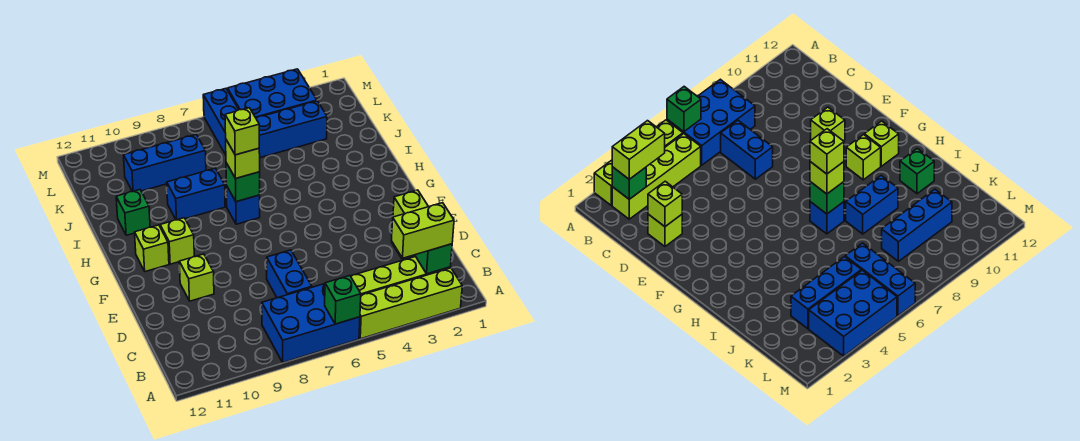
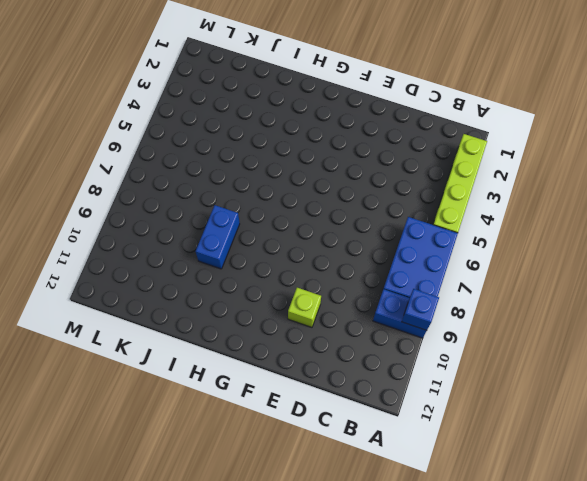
blue 1x2 brick [373,289,427,338] -> blue 1x2 brick moved to [267,250,312,298]
blue 1x1 brick [402,289,439,330] -> blue 1x1 brick moved to [226,186,260,224]
none -> lime 1x4 brick [351,256,450,295]
none -> lime 1x1 brick [648,214,682,246]
none -> lime 1x1 brick [160,218,194,264]

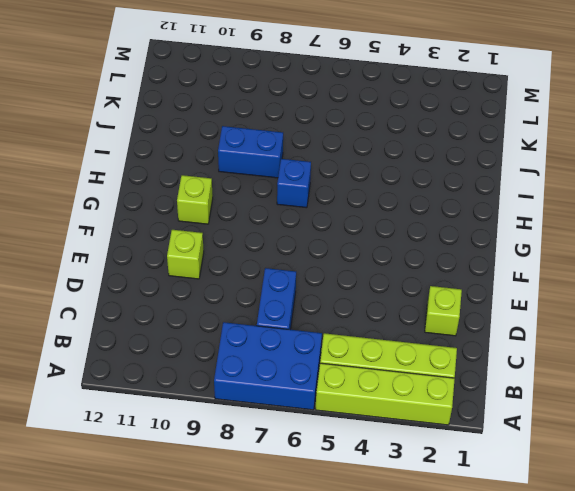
none -> lime 1x1 brick [135,225,169,272]
none -> green 1x1 brick [116,190,150,235]
none -> blue 1x3 brick [256,101,327,158]

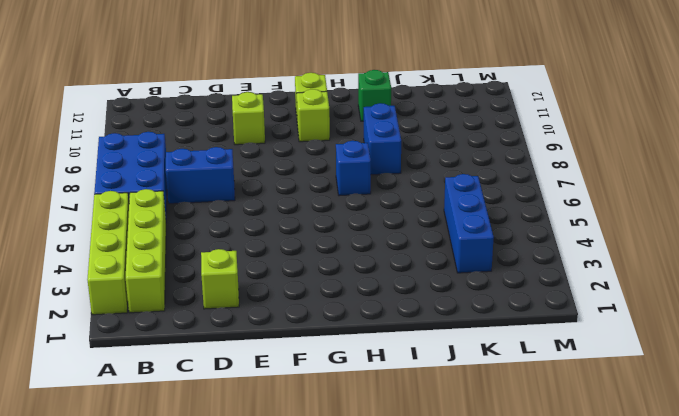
none -> blue 1x3 brick [203,89,239,155]
none -> blue 1x3 brick [124,135,206,192]
none -> blue 2x3 brick [227,69,317,118]

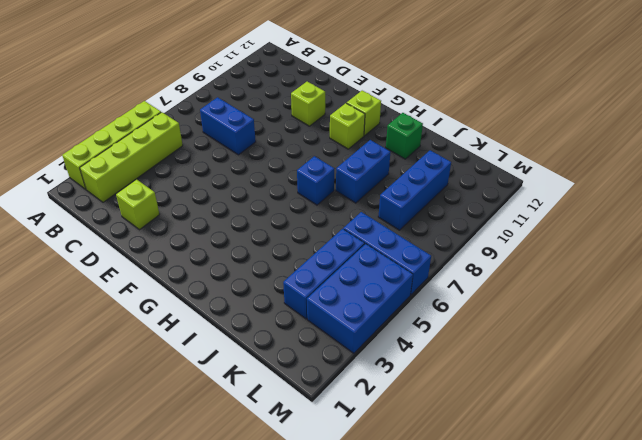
none -> blue 2x3 brick [262,284,360,362]
none -> green 1x1 brick [325,276,361,324]
none -> green 1x1 brick [416,244,452,274]

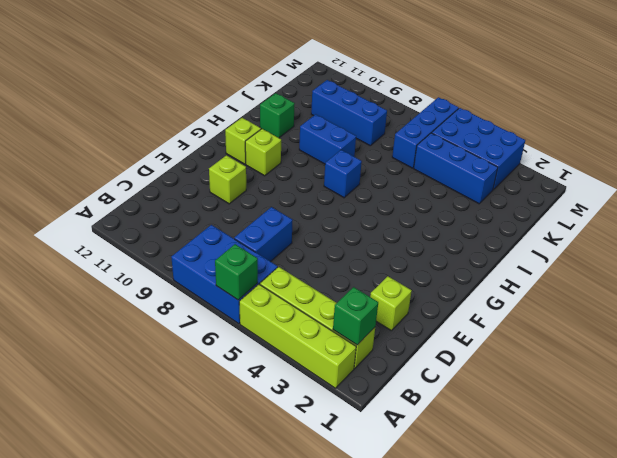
none -> lime 1x1 brick [393,190,428,217]
none -> green 1x1 brick [226,163,260,202]
none -> lime 1x2 brick [392,203,454,258]

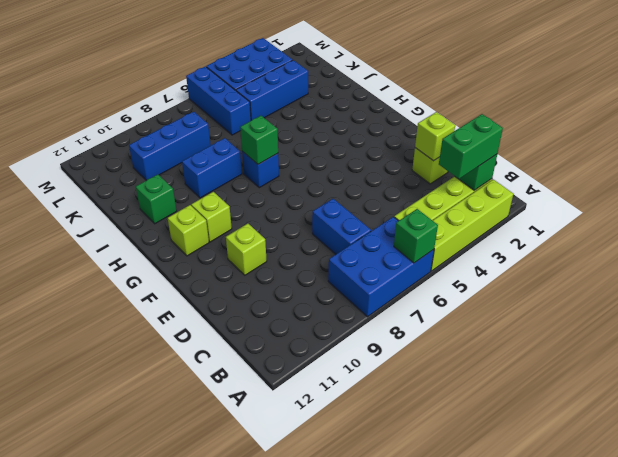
green 1x2 brick [439,114,503,179] -> lime 1x2 brick [392,203,454,258]
none -> lime 1x1 brick [226,140,260,179]
none -> lime 1x1 brick [225,108,259,155]

